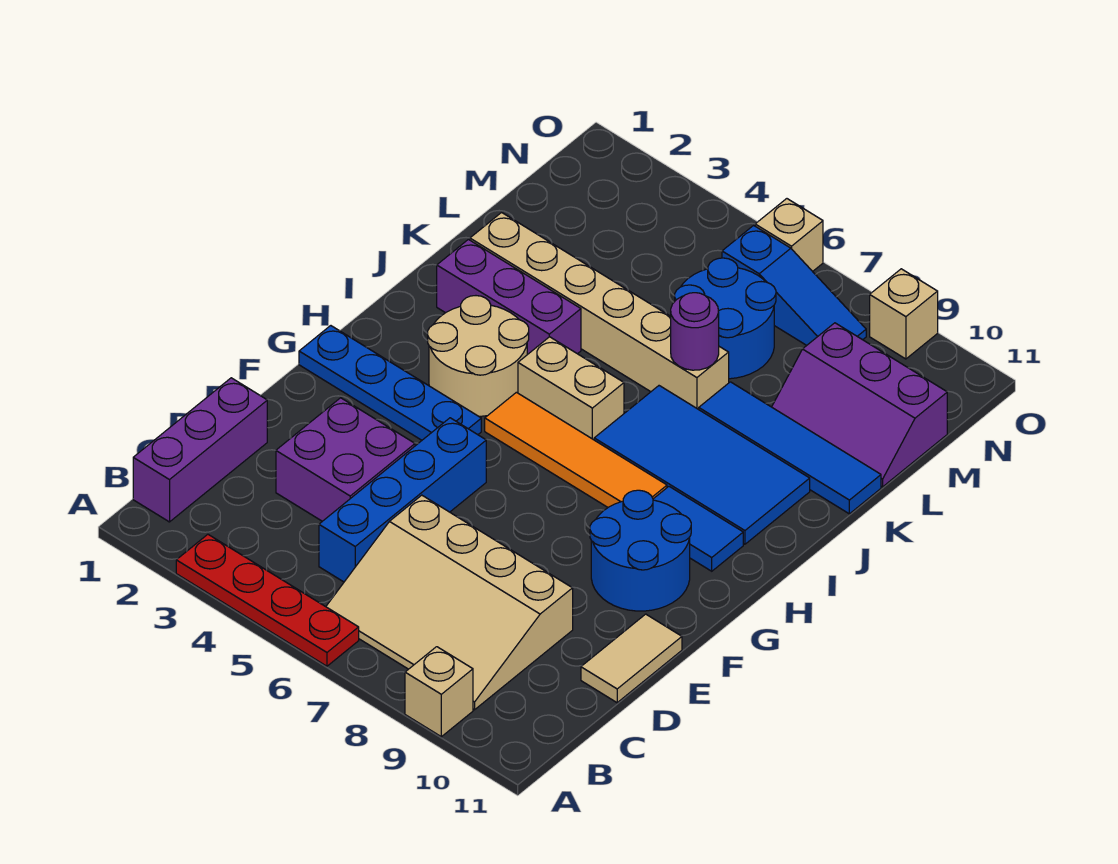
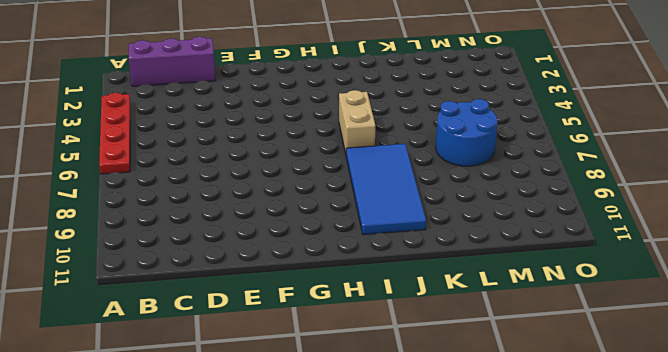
none -> tan 1x1 brick [405,647,473,737]
none -> tan 3x4 slope [326,495,573,710]
none -> blue 1x4 brick [319,418,486,582]

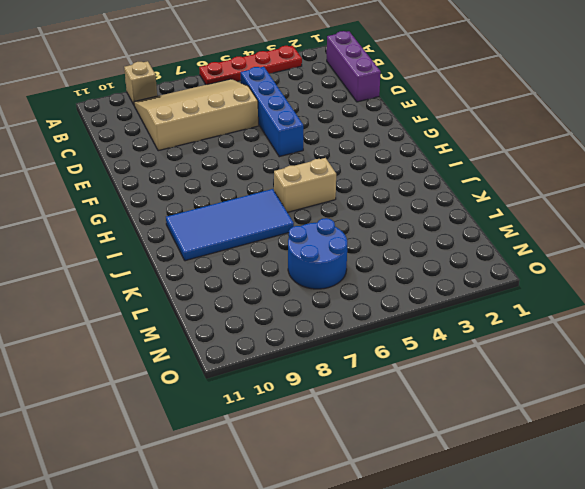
none -> purple 2x2 brick [276,398,415,521]
none -> tan 1x2 tile [581,614,682,703]
none -> blue 2x2 round brick [590,490,691,611]

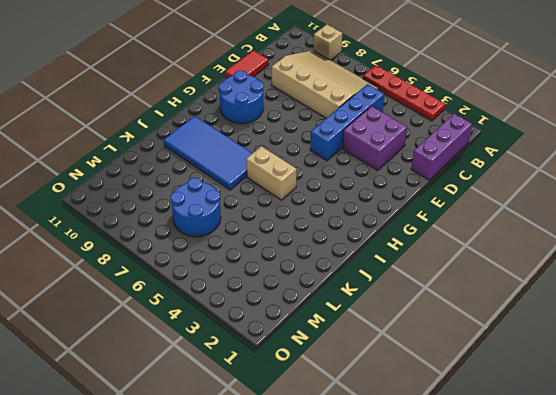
red 1x2 tile [225,50,269,78] -> tan 1x2 tile [581,614,682,703]
none -> blue 1x4 plate [299,326,481,440]
none -> tan 2x2 round brick [428,296,529,416]
none -> orange 1x4 tile [485,392,667,507]

